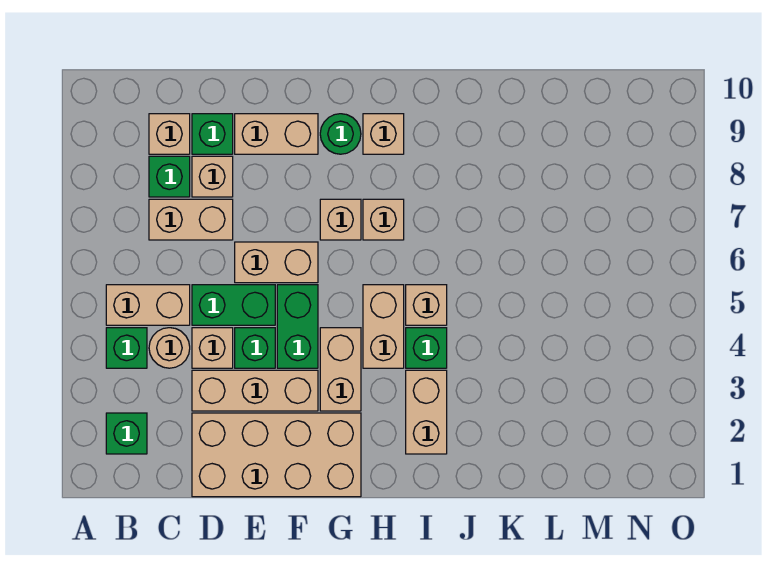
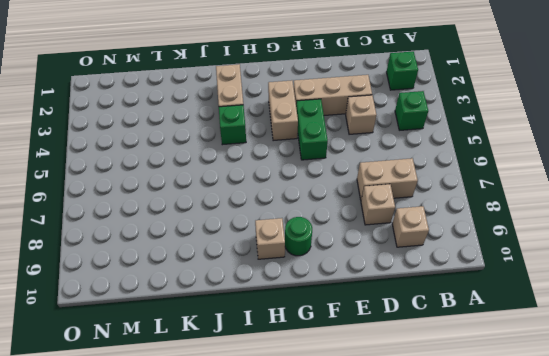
none -> tan 1x2 brick [106,285,190,325]
none -> tan 1x1 round brick [149,328,190,368]
none -> green 1x1 brick [149,156,190,197]

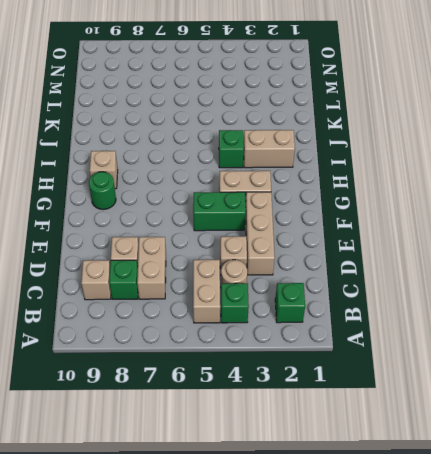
none -> tan 2x4 brick [192,413,361,497]
none -> green 1x2 brick [192,285,275,325]
none -> green 1x1 brick [192,114,233,154]

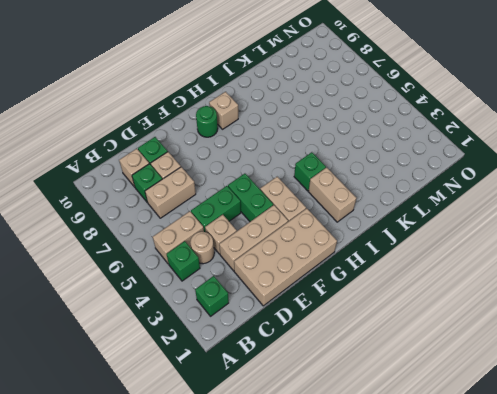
none -> green 1x1 brick [235,328,275,368]
none -> tan 1x2 brick [235,242,318,283]
none -> tan 1x2 brick [235,114,318,154]

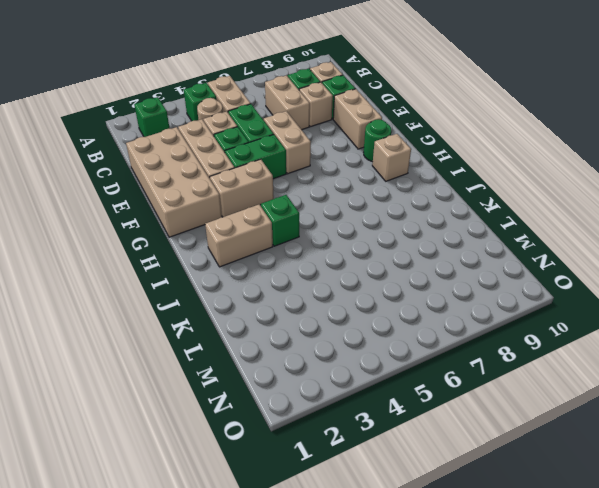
none -> tan 1x1 brick [320,199,361,240]
none -> tan 1x2 brick [363,285,404,368]
none -> tan 1x1 brick [363,199,404,240]

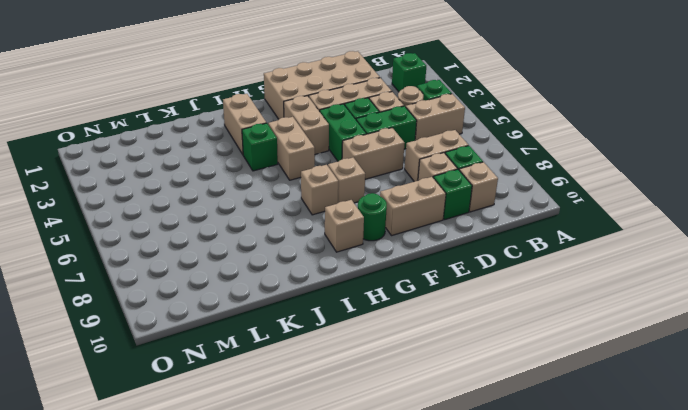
none -> tan 1x1 brick [406,285,447,325]

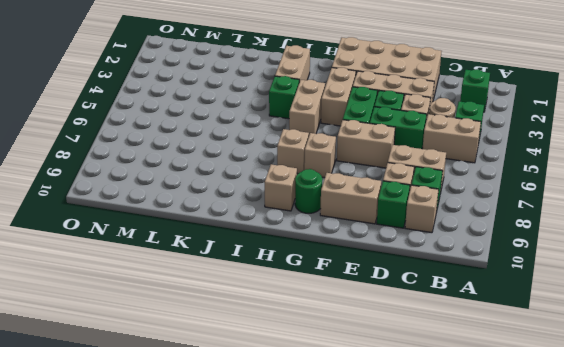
none -> tan 1x1 brick [406,285,447,325]

